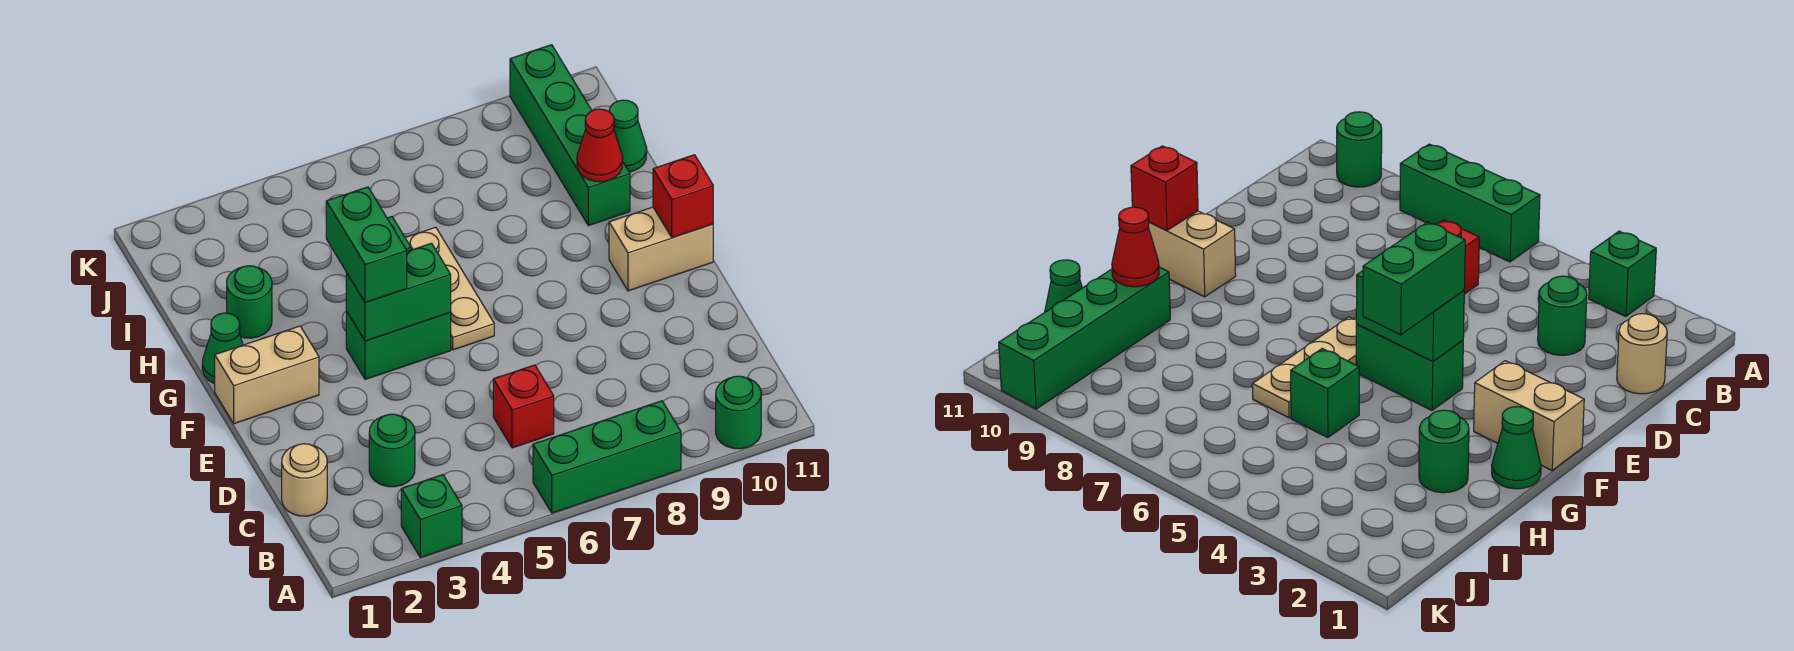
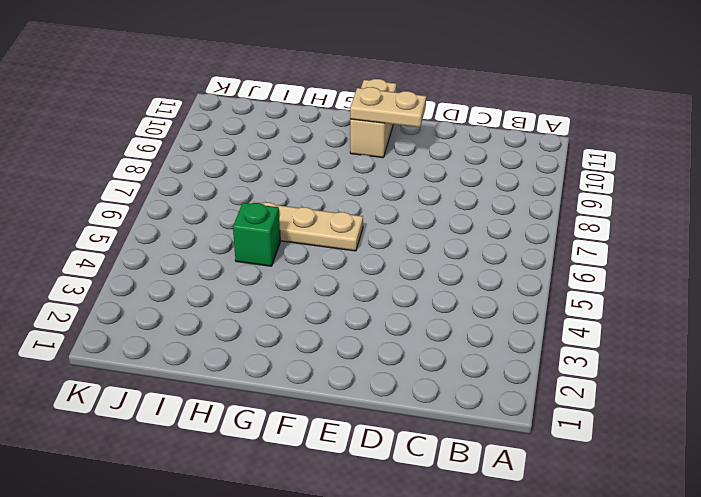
tan 1x2 plate [350,87,426,127] -> none
none -> green 1x1 brick [401,475,462,557]
none -> green 1x3 brick [533,401,681,513]
none -> green 1x1 round brick [716,376,761,449]

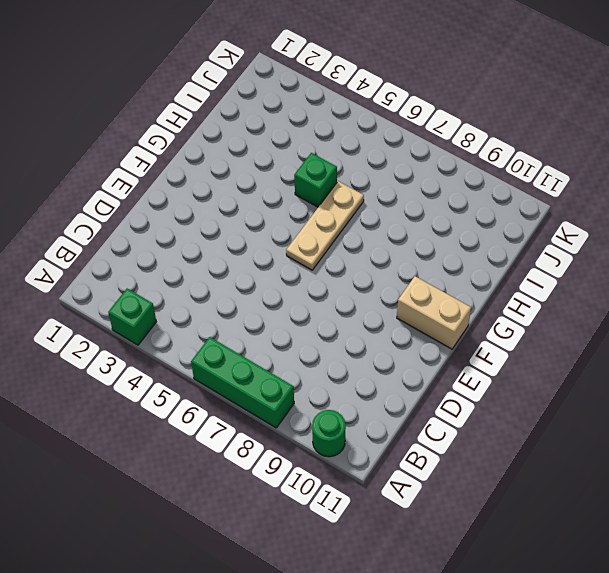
none -> tan 1x1 round brick [282,444,327,516]
none -> green 1x1 round brick [369,414,415,487]
none -> red 1x1 brick [493,365,554,448]

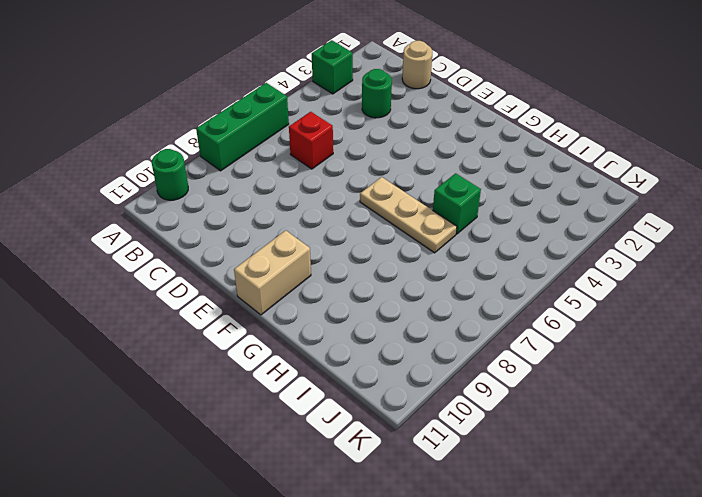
none -> tan 1x2 brick [215,326,319,424]
none -> green 1x2 brick [346,311,451,379]
none -> green 1x1 cone [202,313,243,384]

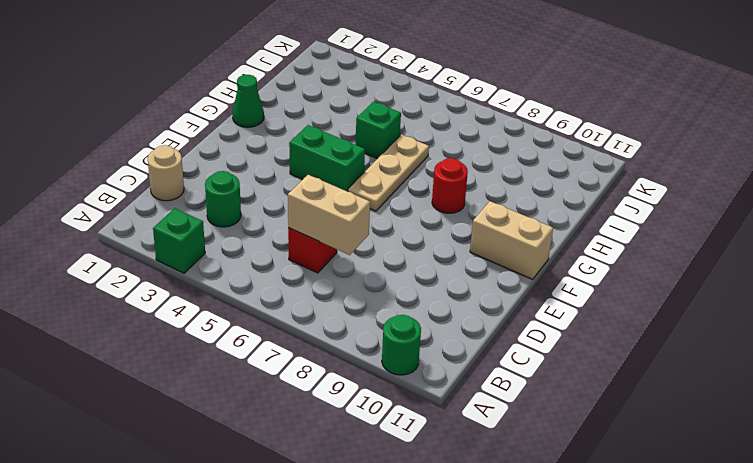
tan 1x2 brick [288,175,370,255] -> tan 1x2 brick moved to [215,326,319,424]
red 1x1 round brick [432,158,468,213] -> none
none -> green 1x3 brick [533,401,681,513]
none -> green 1x1 round brick [227,266,272,338]
none -> green 1x4 brick [510,45,630,226]

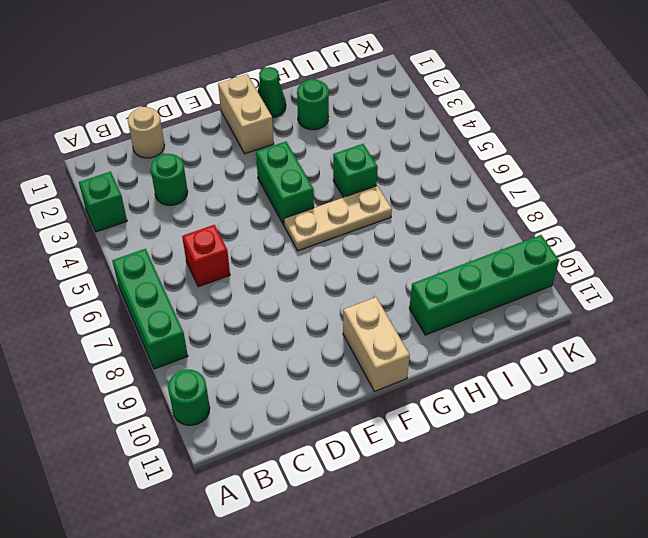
none -> green 1x1 cone [609,100,647,172]
none -> green 1x2 brick [346,243,451,341]
none -> red 1x1 brick [653,155,713,238]

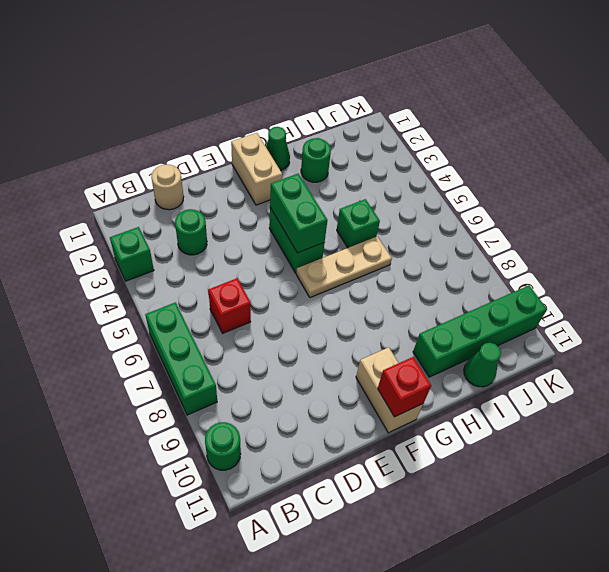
none -> red 1x1 cone [577,109,623,182]
none -> green 1x2 brick [326,187,407,303]

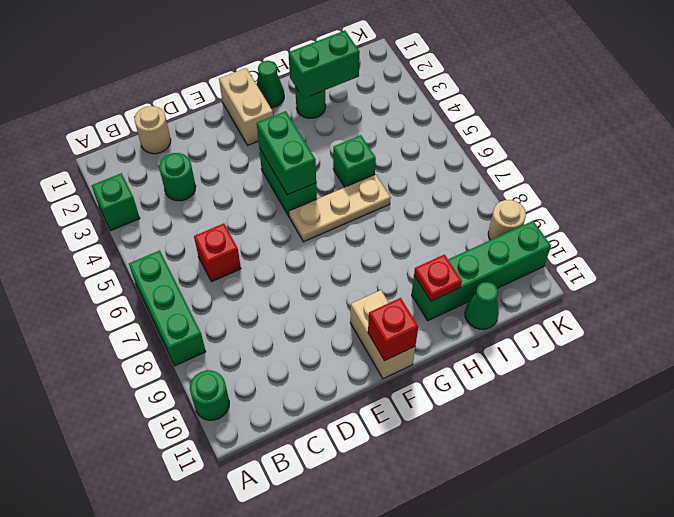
green 1x2 brick [288,31,360,99] -> green 1x2 brick moved to [326,187,407,303]
red 1x1 plate [414,255,462,301] -> red 1x1 cone [577,109,623,182]
tan 1x1 round brick [488,200,526,240] -> none

